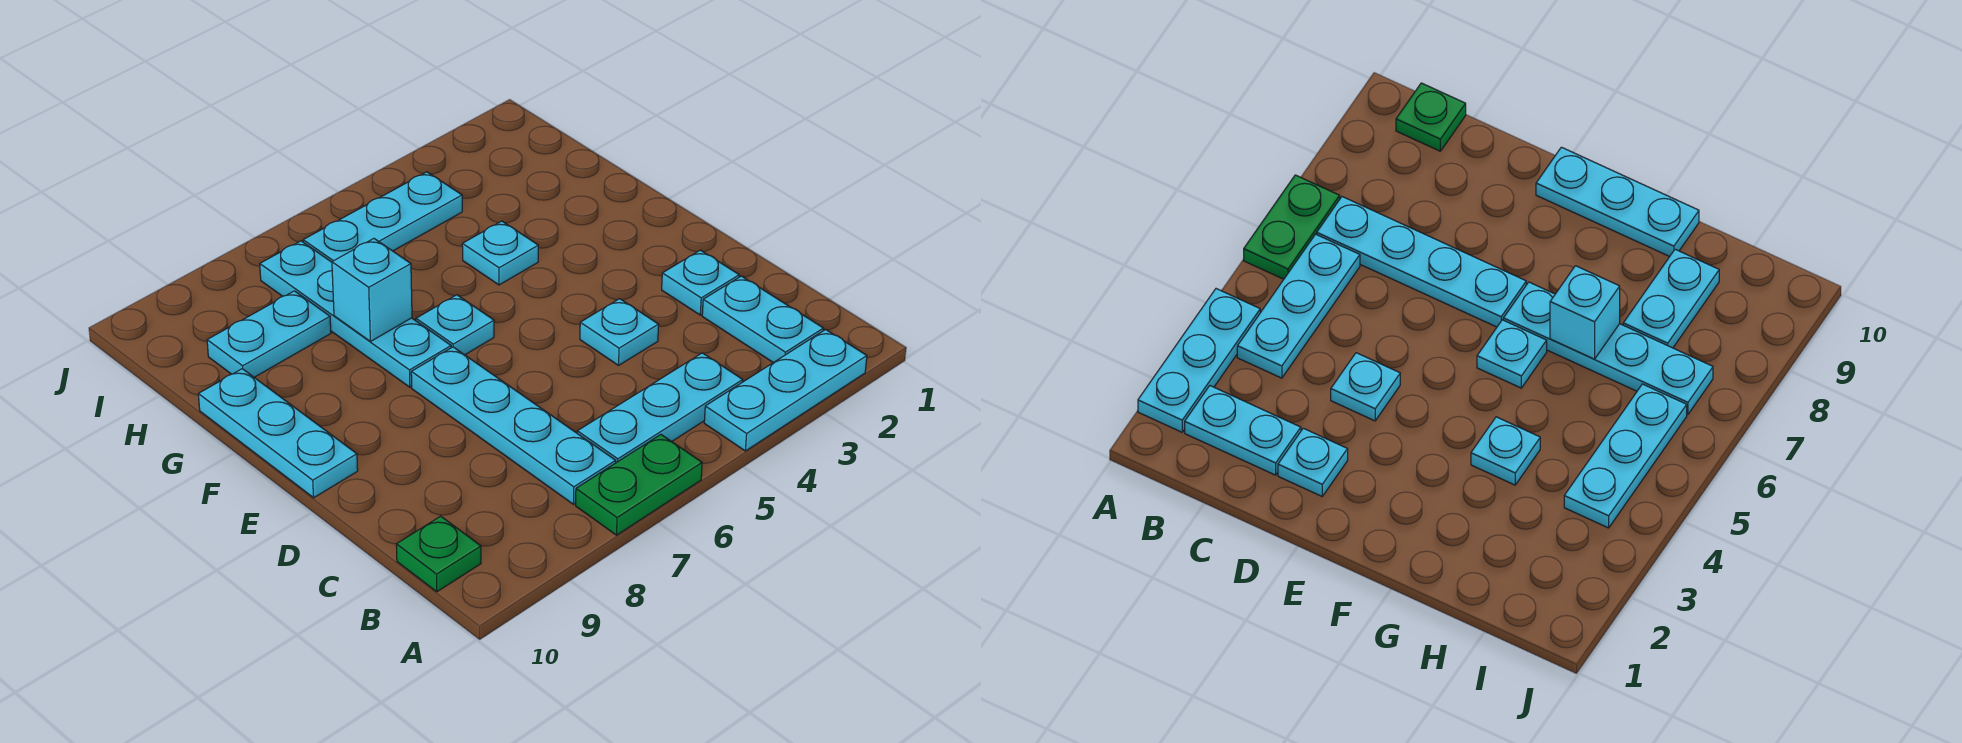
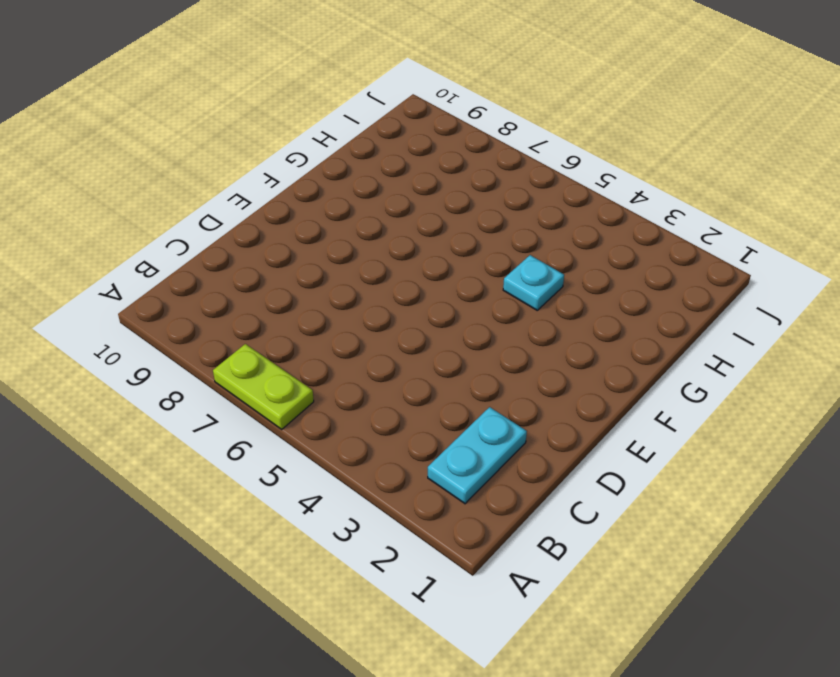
lime 1x2 plate [213,344,314,429] -> green 1x2 plate [576,435,702,535]
none -> cyan 1x3 plate [704,330,867,451]
none -> cyan 1x3 plate [577,353,743,463]
none -> cyan 1x4 plate [411,347,616,504]

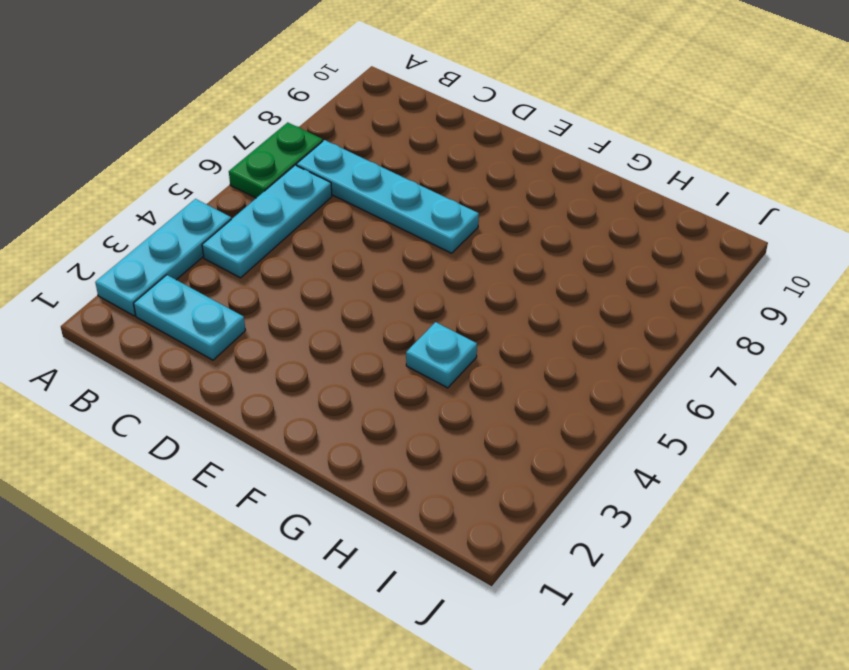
none -> green 1x1 plate [396,516,481,592]
none -> cyan 1x1 plate [662,250,739,315]
none -> cyan 1x1 plate [580,299,659,365]

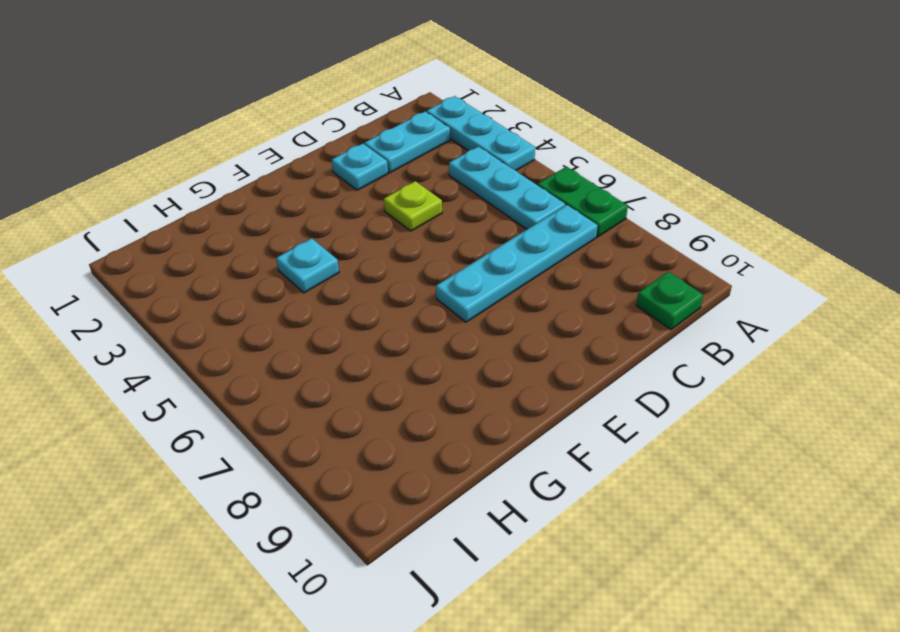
lime 1x1 plate [384,181,442,231] -> cyan 1x1 plate [580,299,659,365]
none -> cyan 1x3 plate [198,369,358,498]
none -> cyan 1x1 plate [416,295,494,355]
none -> cyan 1x4 plate [260,241,451,387]

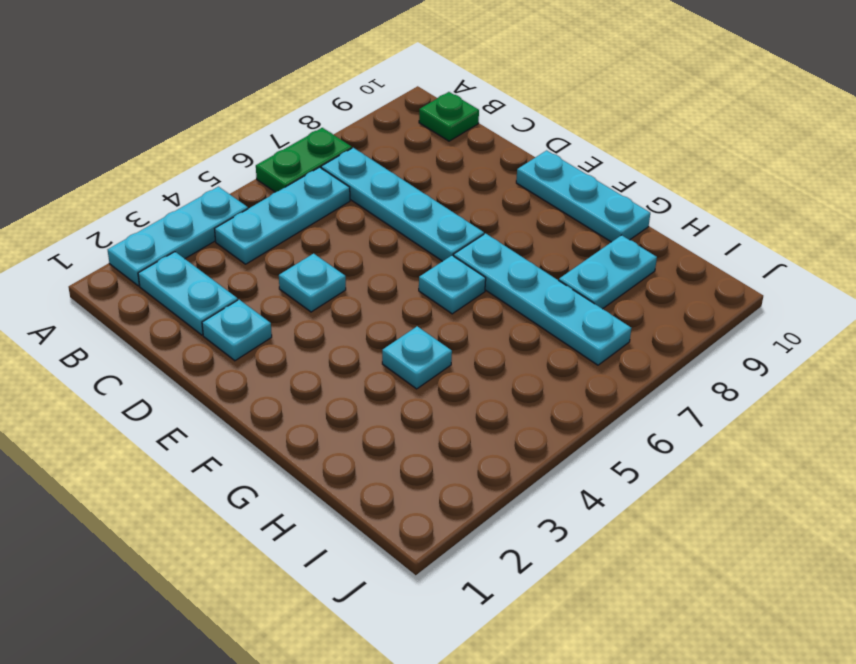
none -> cyan 1x3 plate [303,172,462,262]
none -> cyan 1x1 brick [332,239,412,342]

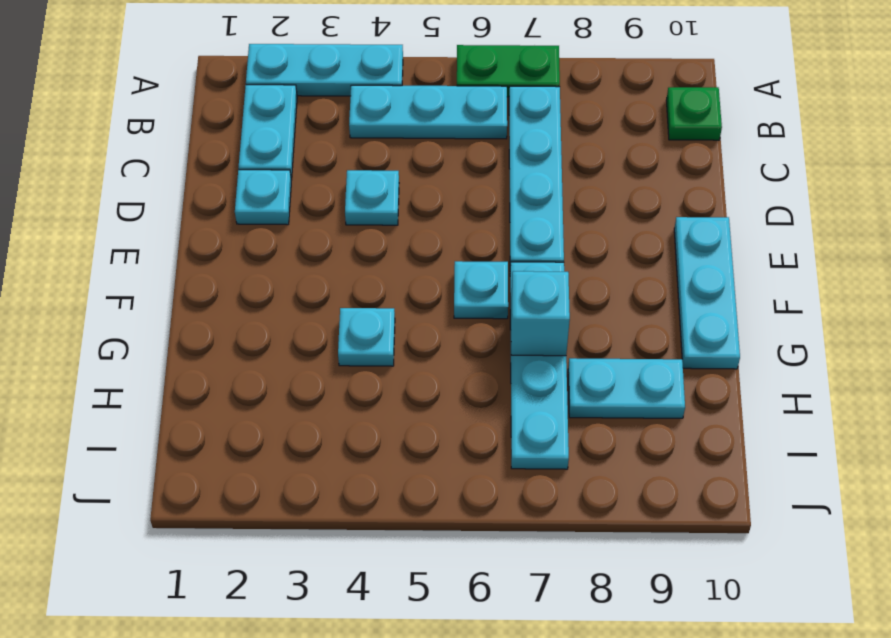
none -> cyan 1x3 plate [303,172,462,262]

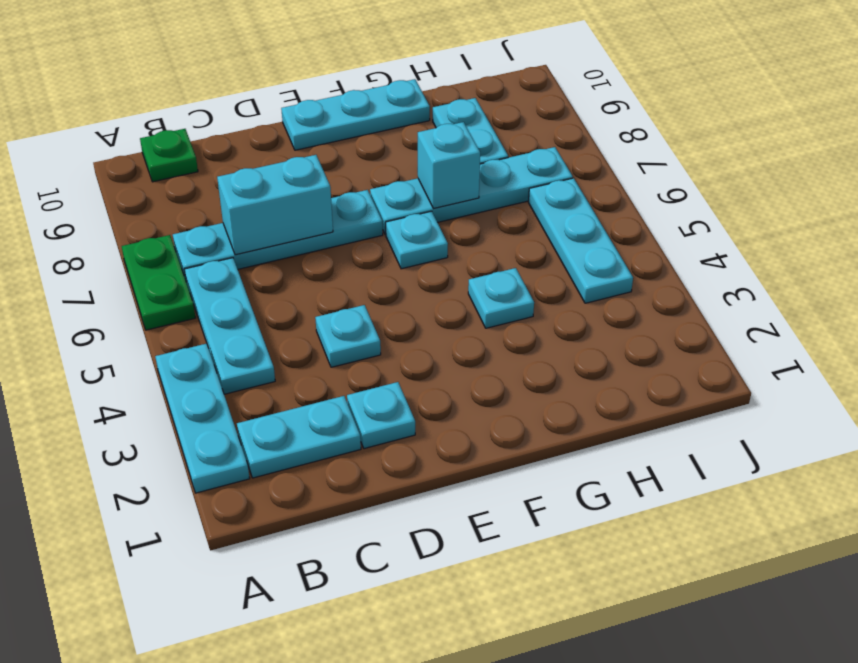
cyan 1x2 brick [217,155,333,255] -> none

